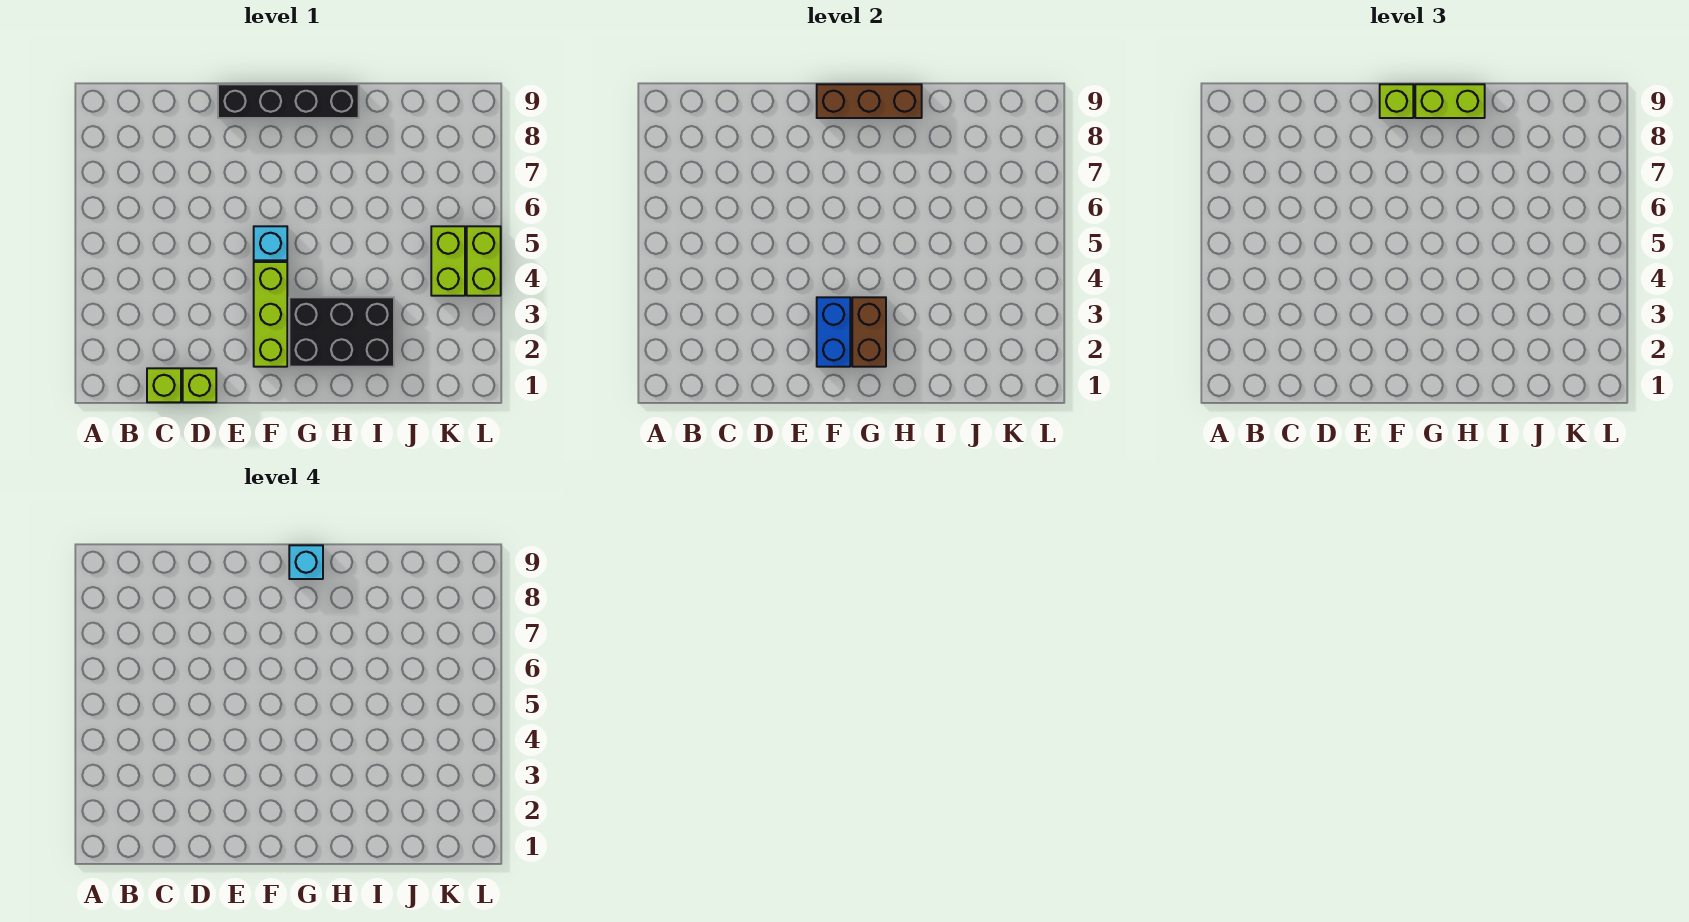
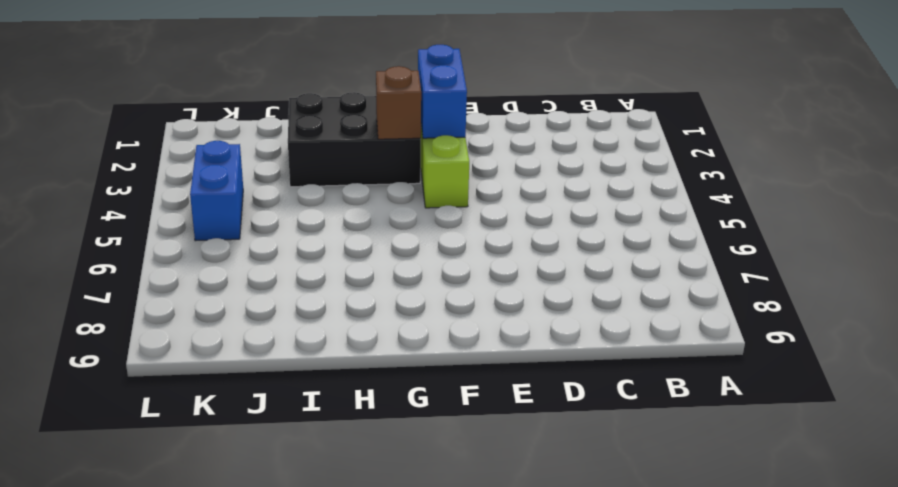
brown 1x1 brick [376,66,421,139] -> brown 1x2 brick [852,297,886,367]
blue 1x2 brick [190,141,243,241] -> lime 1x2 brick [431,226,465,296]
none -> lime 1x1 brick [147,368,181,402]
none -> lime 1x1 brick [183,368,216,402]
none -> black 1x4 brick [218,84,359,118]

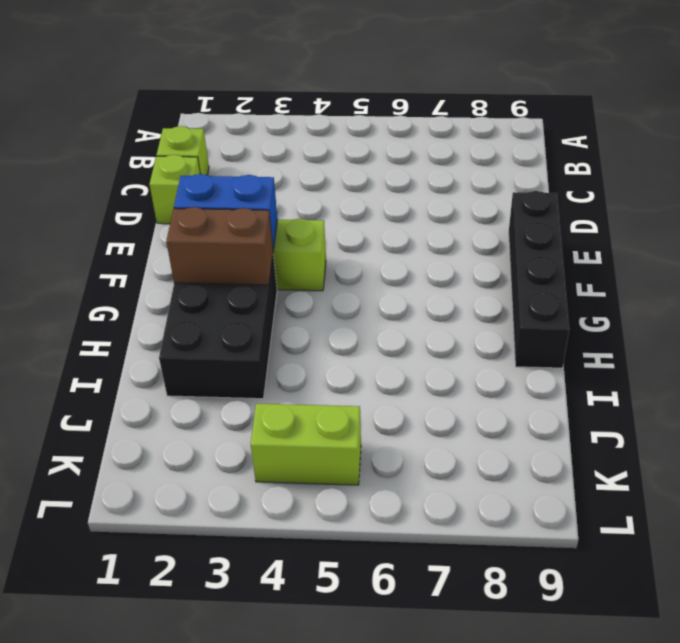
none -> cyan 1x1 brick [254,226,287,260]
none -> lime 1x2 brick [467,226,501,296]
none -> brown 1x3 brick [817,84,922,118]

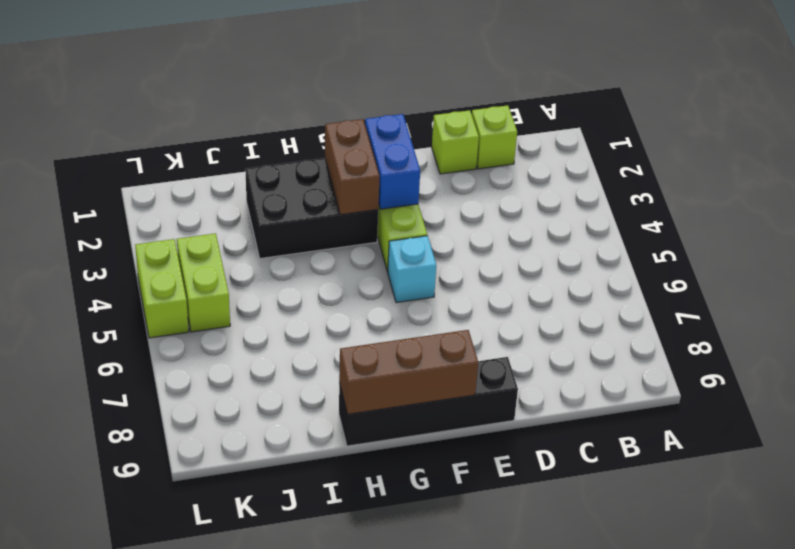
none -> lime 1x1 brick [1380,84,1413,118]
none -> lime 1x2 brick [1415,84,1485,118]
none -> cyan 1x1 brick [289,545,323,579]

